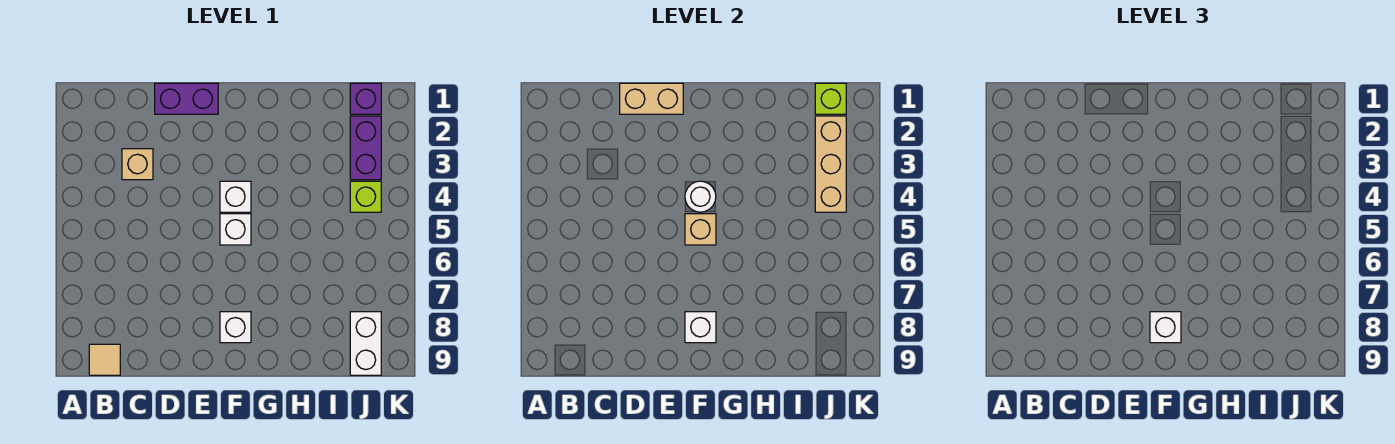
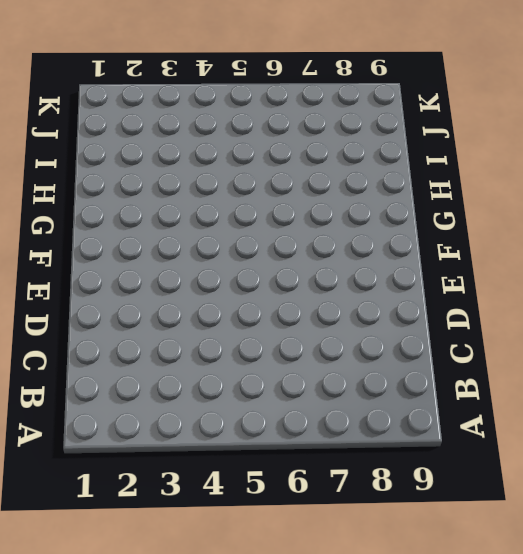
none -> tan 1x1 tile [89,344,120,375]
none -> tan 1x1 brick [122,149,153,180]
none -> purple 1x2 brick [155,83,218,114]

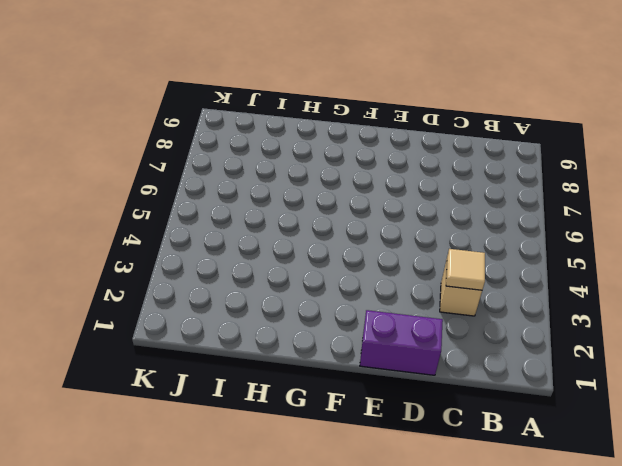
tan 1x1 tile [446,249,485,290] -> tan 1x1 tile moved to [89,344,120,375]
none -> white 1x1 brick [220,181,251,212]
none -> white 1x1 brick [220,214,251,245]
none -> white 1x1 brick [220,312,251,343]

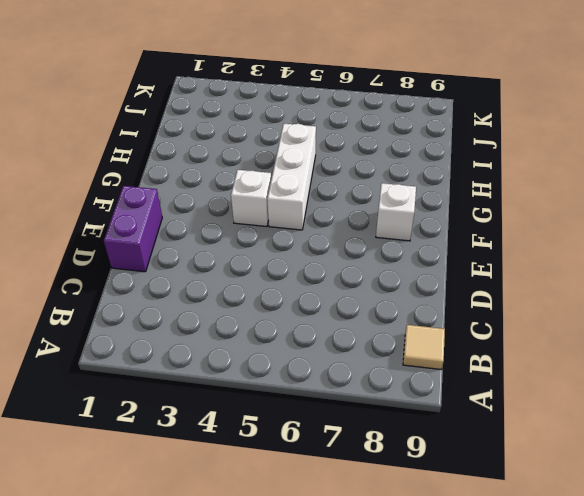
white 1x3 brick [267,124,316,230] -> white 1x1 brick [220,214,251,245]
none -> tan 1x1 brick [122,149,153,180]
none -> purple 1x1 brick [350,83,381,114]
none -> purple 1x2 brick [350,116,381,180]

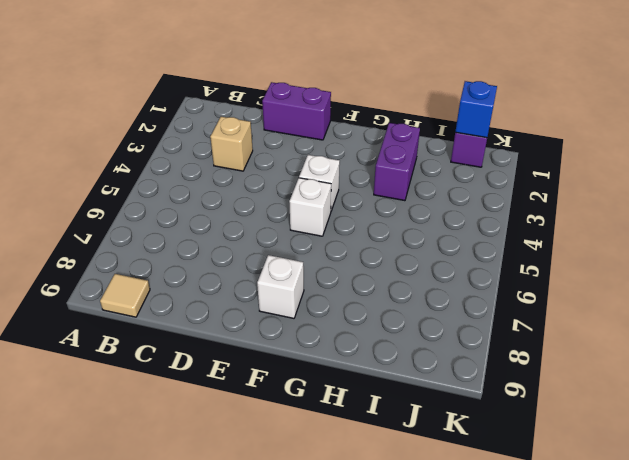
purple 1x2 brick [374,123,420,201] -> purple 1x2 brick moved to [350,116,381,180]
blue 1x1 brick [455,81,497,138] -> lime 1x1 brick [815,83,846,114]
none -> lime 1x1 brick [350,181,381,212]
none -> white 1x2 brick [350,312,381,375]
none -> tan 1x2 brick [620,83,683,114]

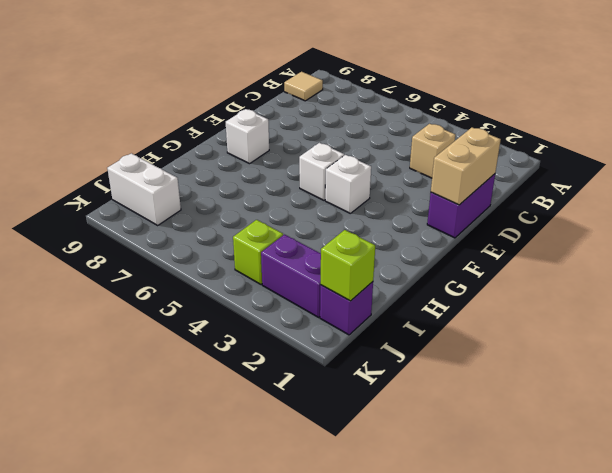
none -> white 1x1 round brick [685,181,716,212]
none -> tan 1x1 brick [685,214,716,245]
none -> white 1x1 brick [685,312,716,343]

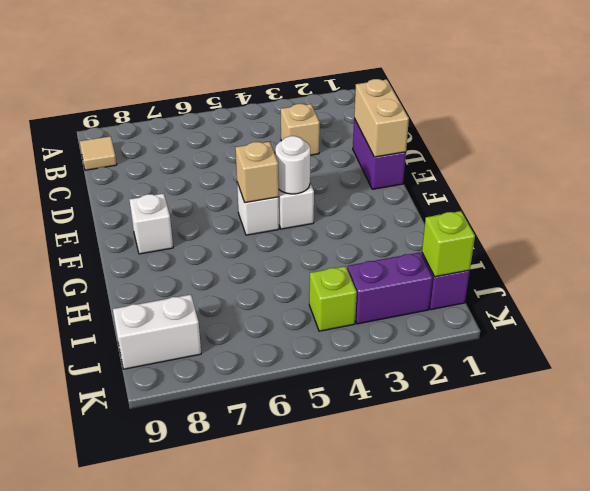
none -> white 1x1 brick [685,312,716,343]
none -> tan 1x3 brick [815,116,846,212]
none -> white 1x1 brick [1150,312,1181,343]

